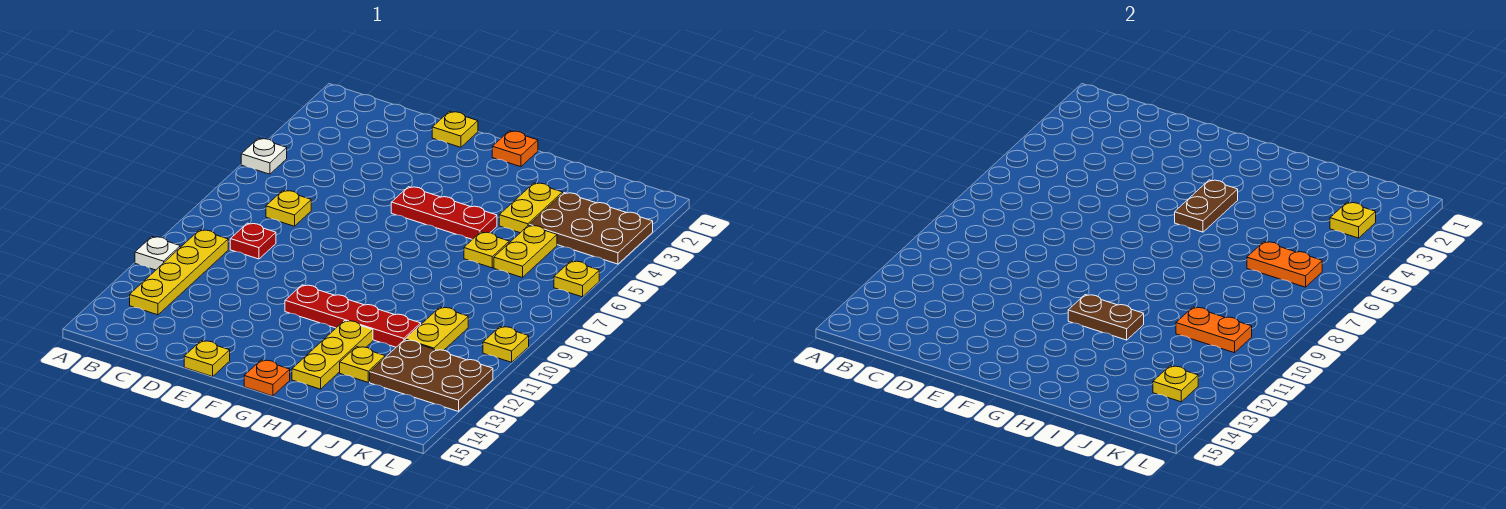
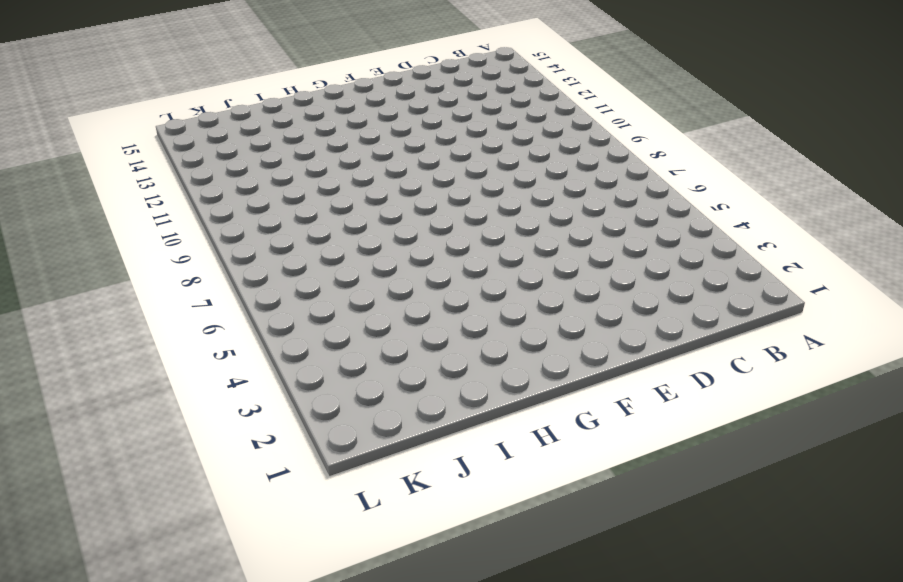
none -> white 1x1 plate [241,138,287,174]
none -> white 1x1 plate [135,237,180,270]
none -> yellow 1x4 plate [130,230,228,315]

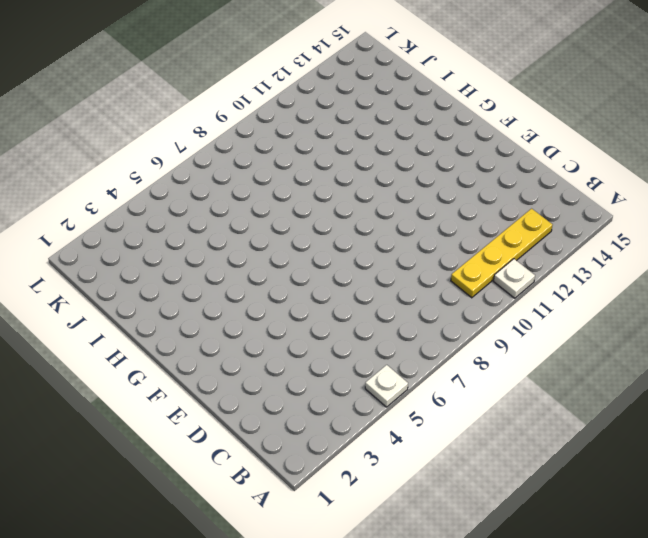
none -> yellow 1x1 plate [266,191,311,226]
none -> red 1x1 plate [230,223,276,259]
none -> yellow 1x1 plate [432,111,478,147]

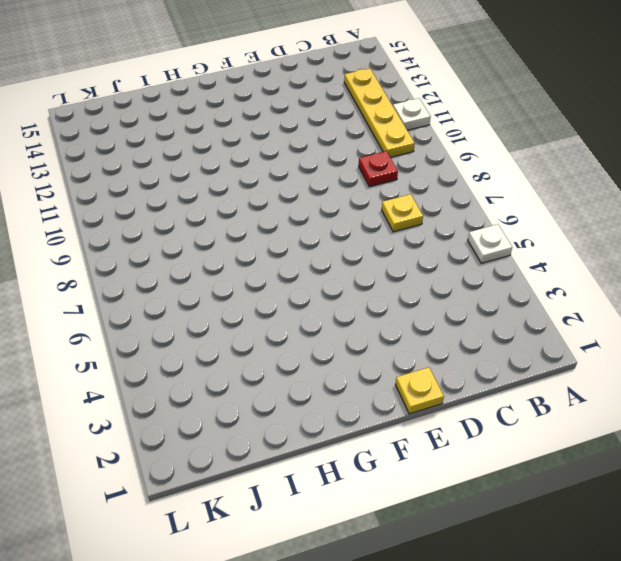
none -> yellow 1x1 plate [184,341,230,377]
none -> red 1x3 plate [391,187,497,240]
none -> red 1x4 plate [285,285,421,347]

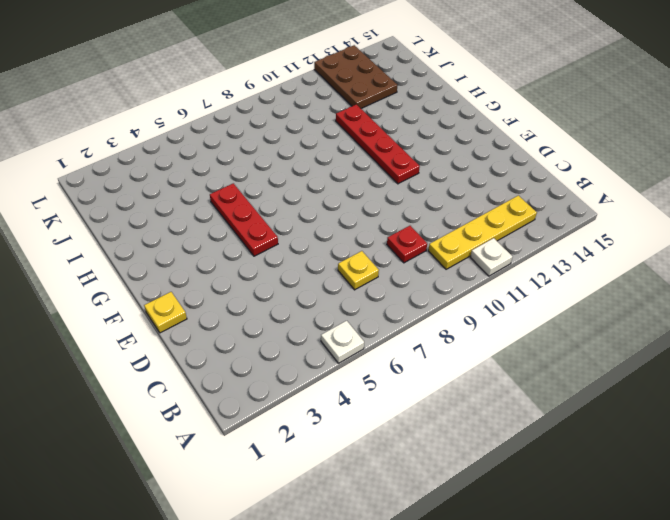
none -> yellow 1x1 plate [184,341,230,377]
none -> orange 1x1 plate [492,131,538,167]
none -> orange 1x1 plate [244,360,290,396]

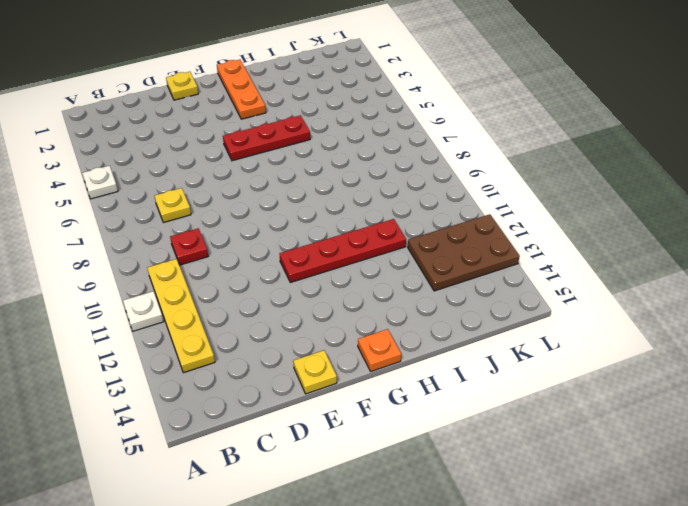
orange 1x3 plate [217,60,266,119] -> orange 1x1 plate [492,131,538,167]
none -> yellow 1x3 plate [292,321,373,389]
none -> yellow 1x2 plate [499,183,563,233]
none -> yellow 1x1 plate [464,232,509,268]

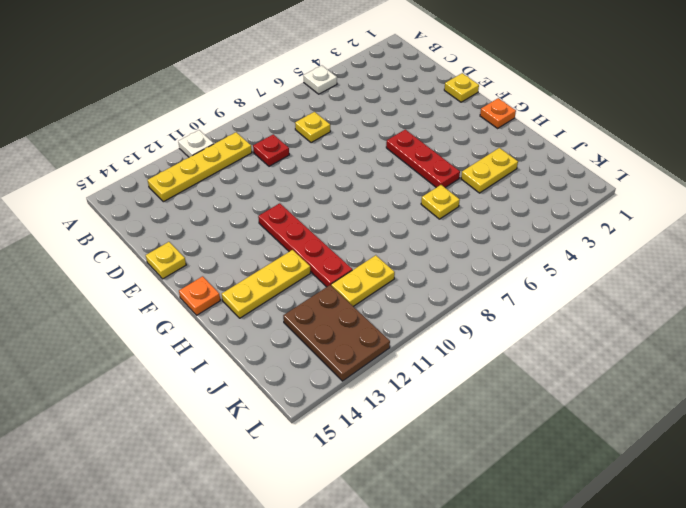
none -> yellow 1x1 plate [340,347,385,382]
none -> brown 2x3 plate [529,193,653,264]
none -> yellow 1x2 plate [494,225,557,278]

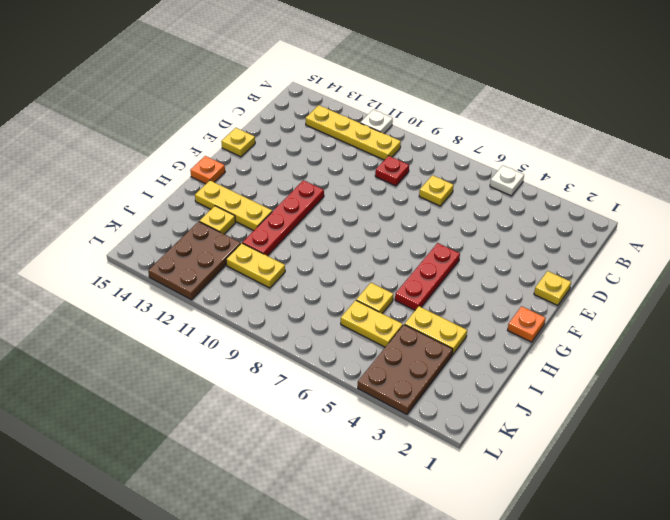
none -> yellow 1x1 plate [554,261,599,297]
none -> yellow 1x1 plate [483,327,529,362]
none -> brown 1x2 plate [1175,180,1238,232]

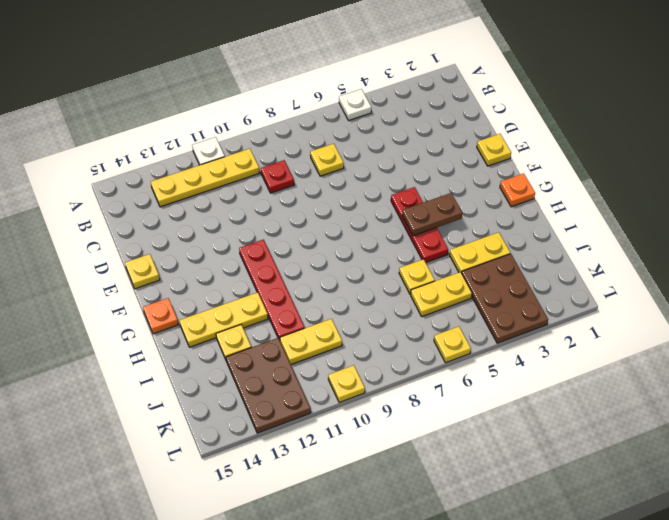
none -> brown 1x2 plate [1068,295,1144,340]
none -> orange 1x2 plate [1247,242,1322,287]
none -> orange 1x2 plate [1176,307,1252,353]

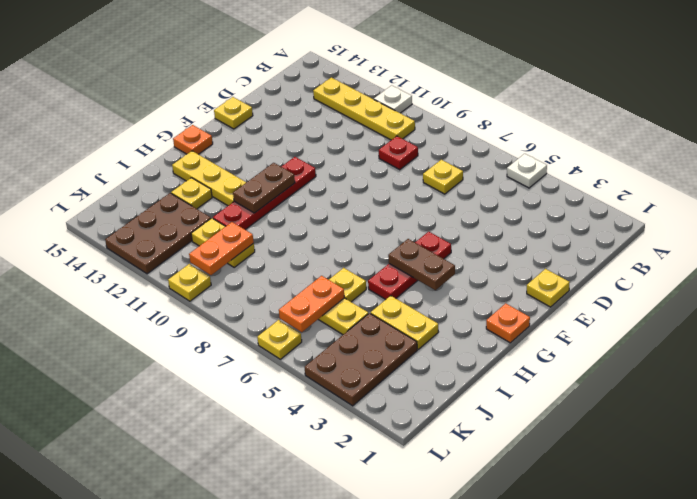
none -> yellow 1x1 plate [1330,202,1376,238]
none -> yellow 1x1 plate [1153,366,1198,402]

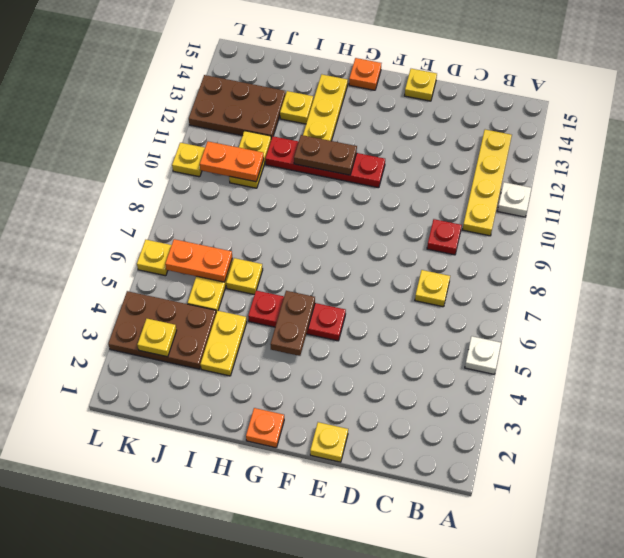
none -> yellow 1x1 plate [1153,366,1198,402]

